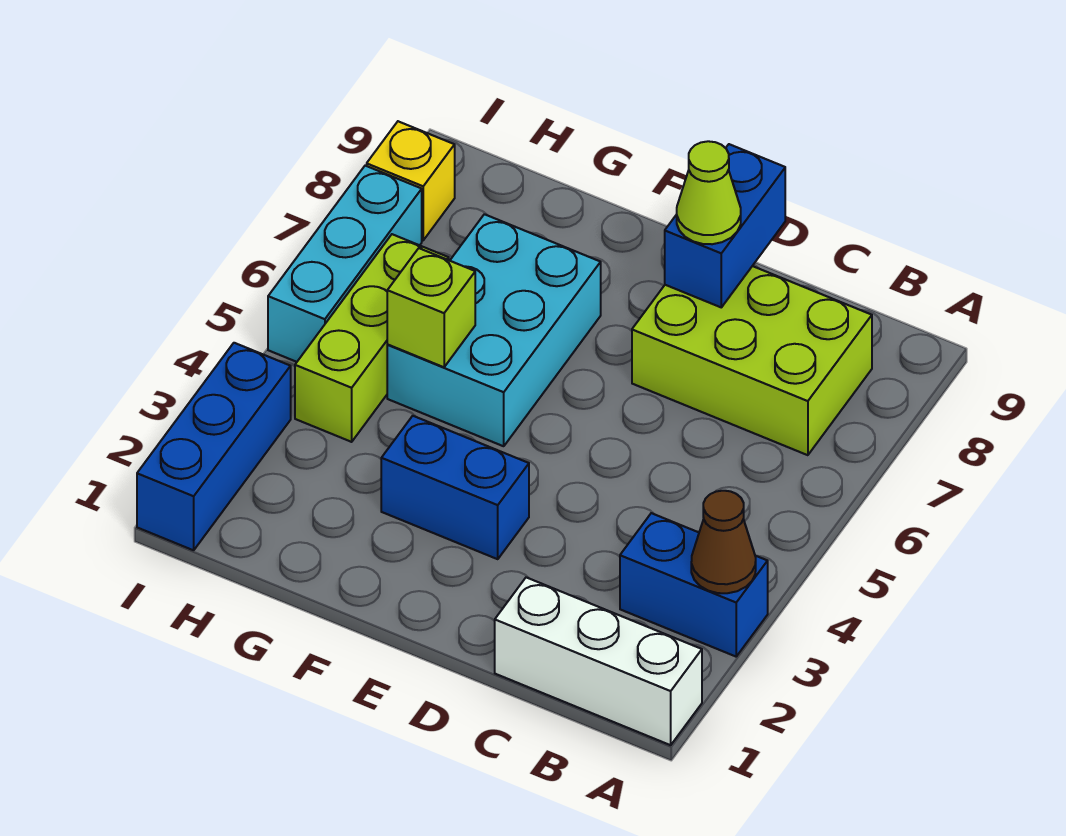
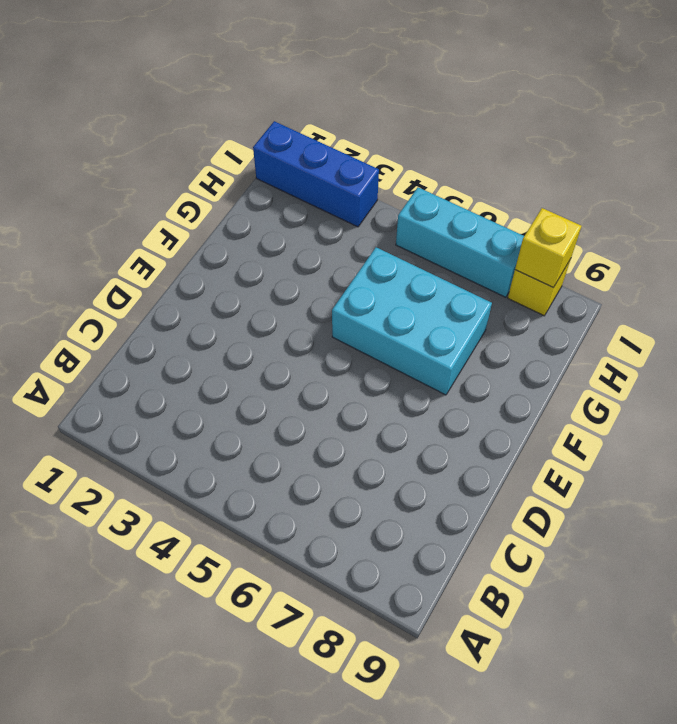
yellow 1x1 brick [515,208,581,288] -> none
none -> white 1x3 brick [495,577,702,745]
none -> blue 1x2 brick [620,513,768,657]
none -> lime 2x3 brick [632,266,872,455]

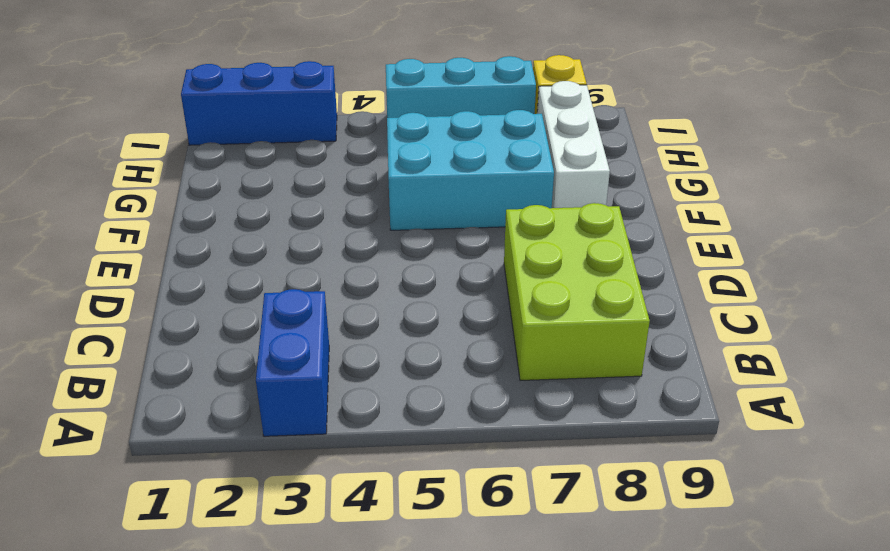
white 1x3 brick [537,81,610,208] -> white 1x3 brick moved to [495,577,702,745]
none -> blue 1x2 brick [381,416,529,559]
none -> lime 1x3 brick [295,234,449,442]
none -> brown 1x1 cone [691,491,756,593]

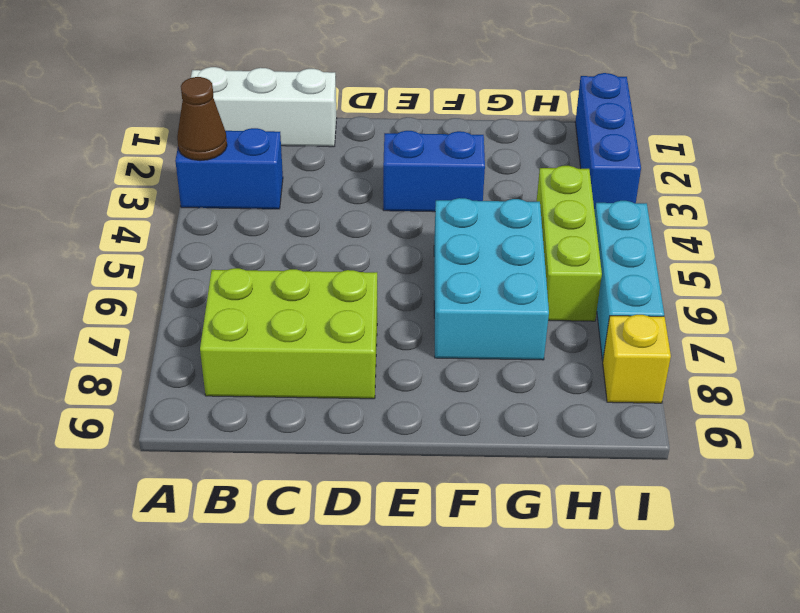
none -> blue 1x2 brick [665,144,785,307]
none -> lime 1x1 brick [387,248,475,367]
none -> lime 1x1 cone [677,141,741,244]

